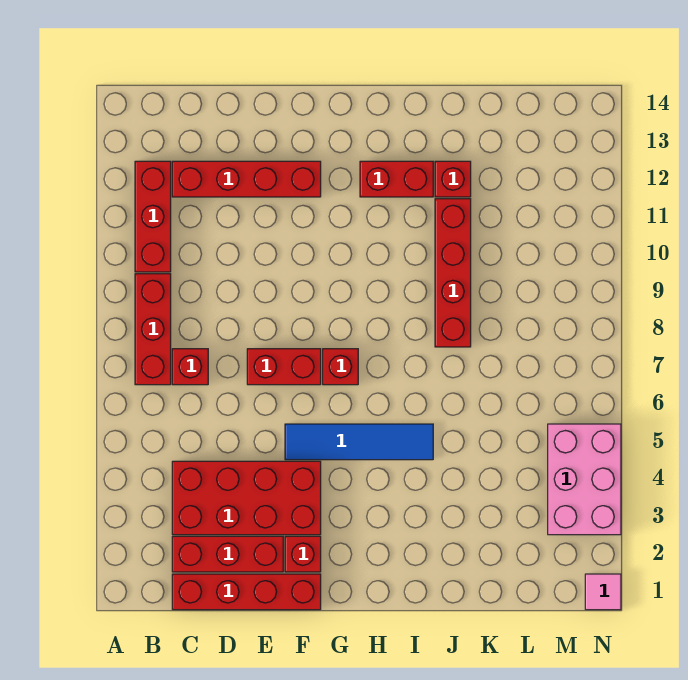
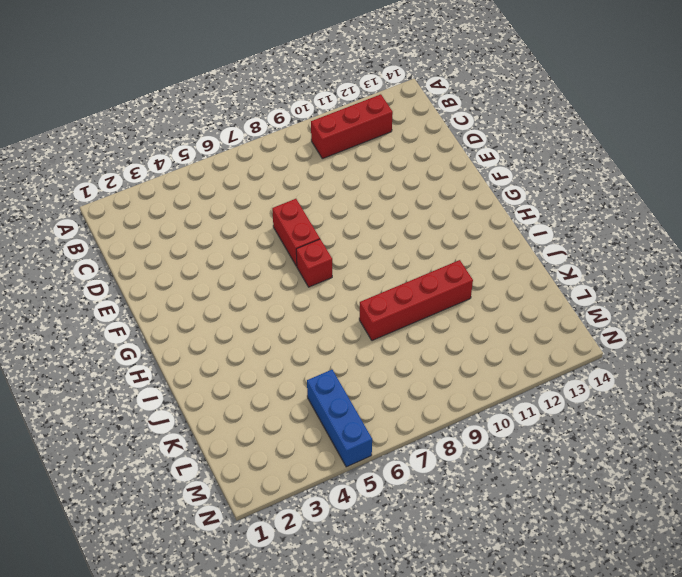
blue 1x3 brick [307,370,372,467] -> pink 2x3 brick [548,424,621,535]
none -> red 1x3 brick [135,274,171,385]
none -> red 1x4 brick [172,574,321,610]
none -> red 1x3 brick [172,536,283,572]

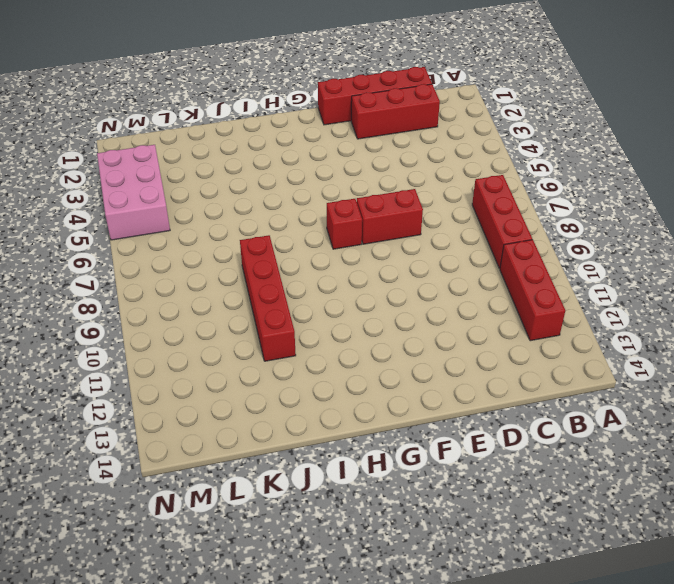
none -> red 2x4 brick [172,461,321,535]
none -> red 1x1 brick [172,349,208,385]
none -> red 1x4 brick [172,161,321,197]

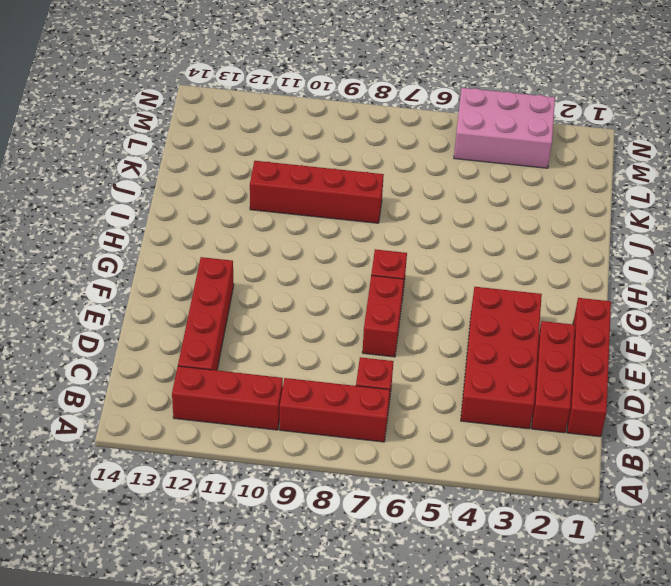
none -> red 1x1 brick [285,536,321,572]
none -> blue 1x4 tile [285,424,433,460]
none -> red 1x2 brick [360,161,433,197]

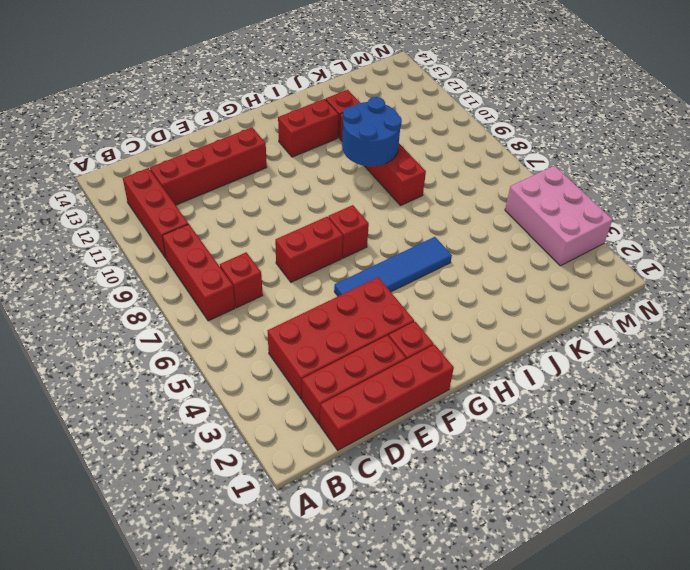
blue 2x2 round brick [342,97,402,166] -> none
none -> pink 1x1 tile [585,574,621,610]

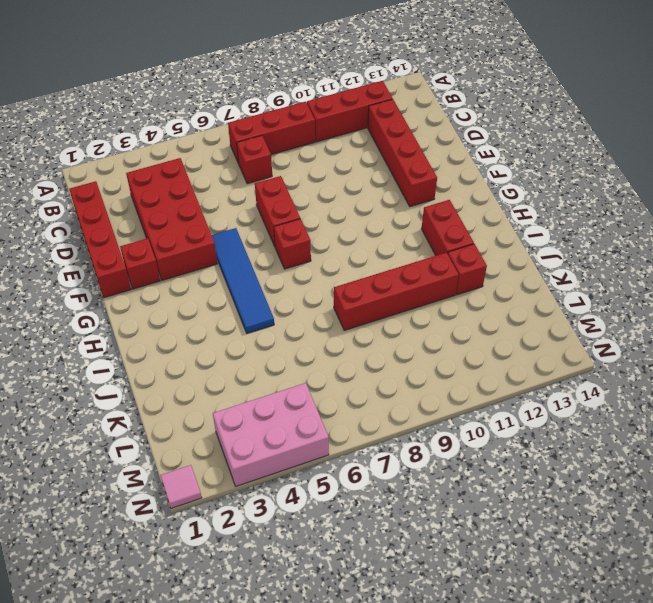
none -> red 1x3 brick [172,536,283,572]

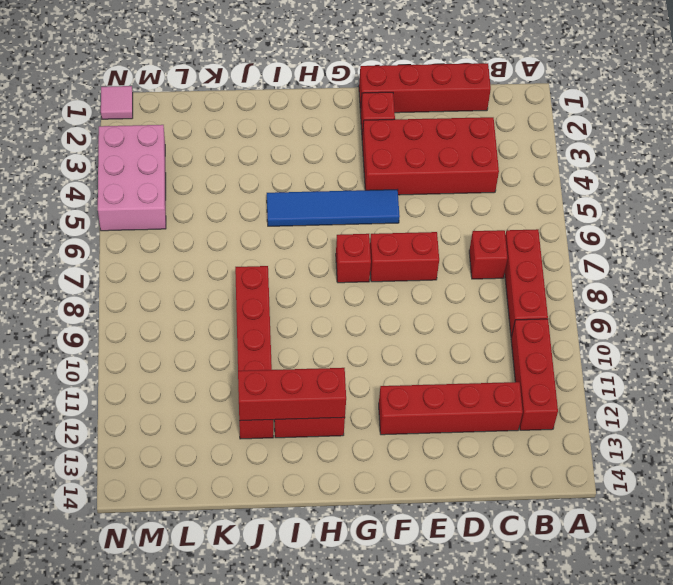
red 1x3 brick [238,368,346,421] -> red 1x3 brick moved to [172,536,283,572]

